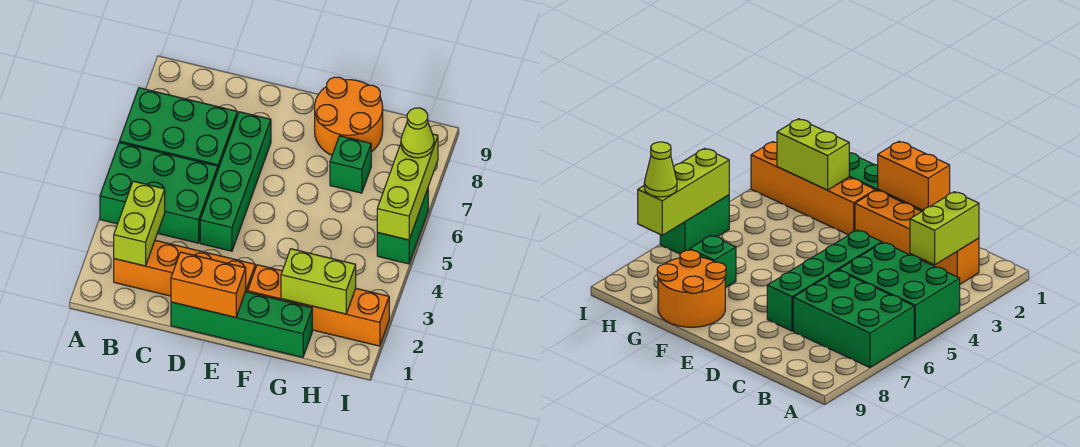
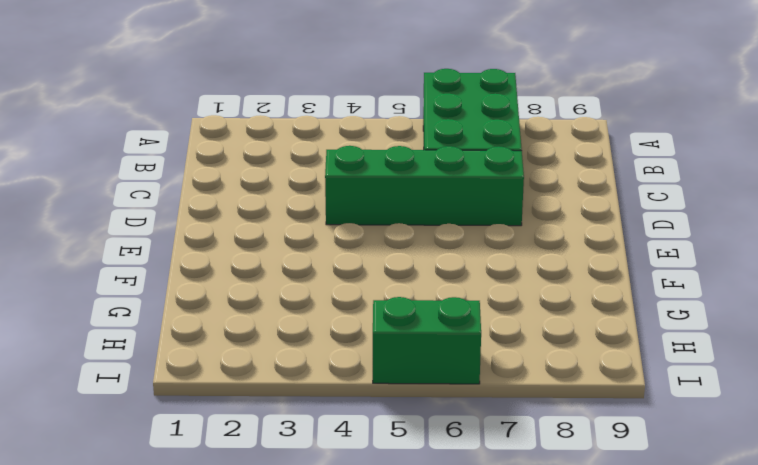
none -> green 2x3 brick [100,142,218,243]
none -> orange 1x4 brick [114,240,255,296]
none -> green 1x4 brick [171,292,312,357]

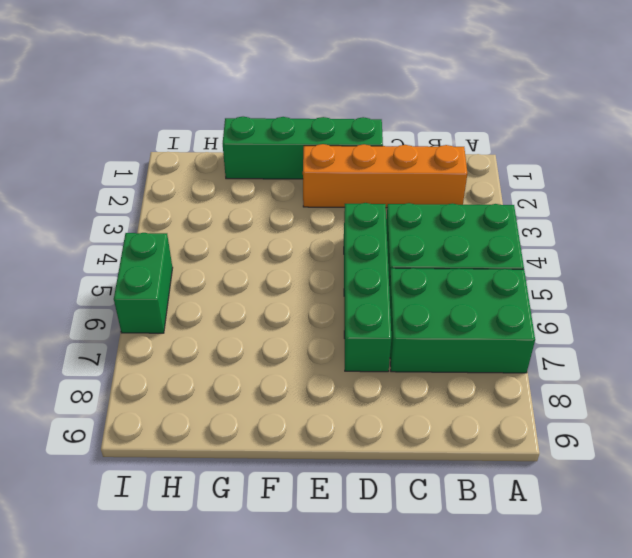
none -> orange 1x4 brick [248,265,389,346]
none -> orange 2x2 round brick [315,77,383,155]
none -> green 1x1 brick [330,136,371,193]

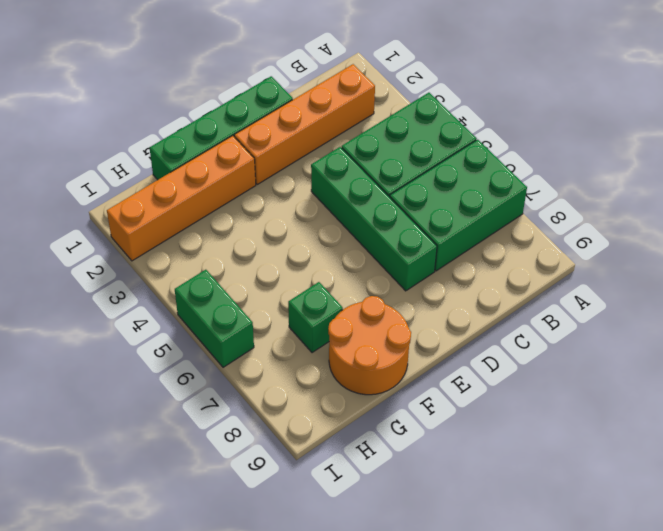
none -> lime 1x2 brick [114,181,165,266]
none -> orange 1x2 brick [171,252,246,317]
none -> lime 1x2 brick [281,249,356,314]

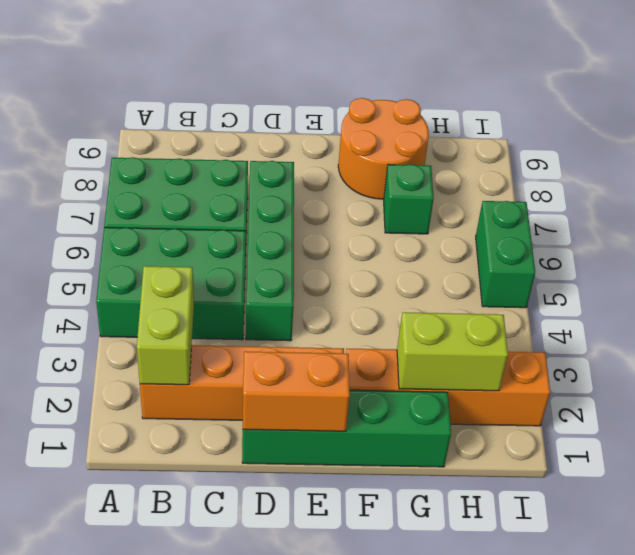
none -> lime 1x3 brick [377,134,438,240]
none -> lime 1x1 cone [401,108,434,158]

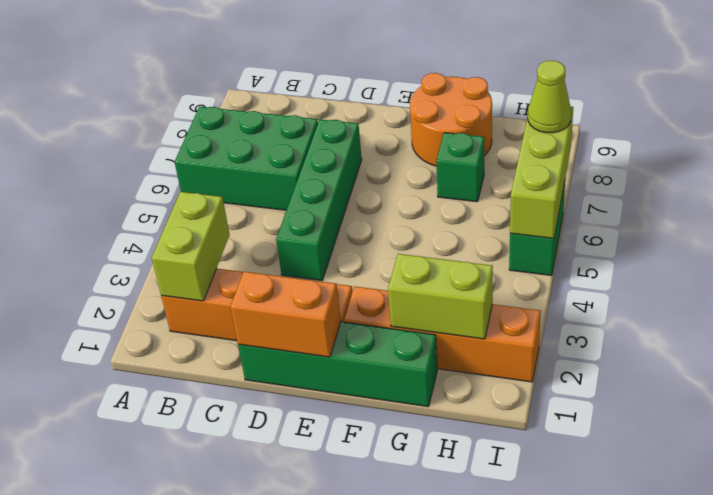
none -> green 2x3 brick [100,142,218,243]

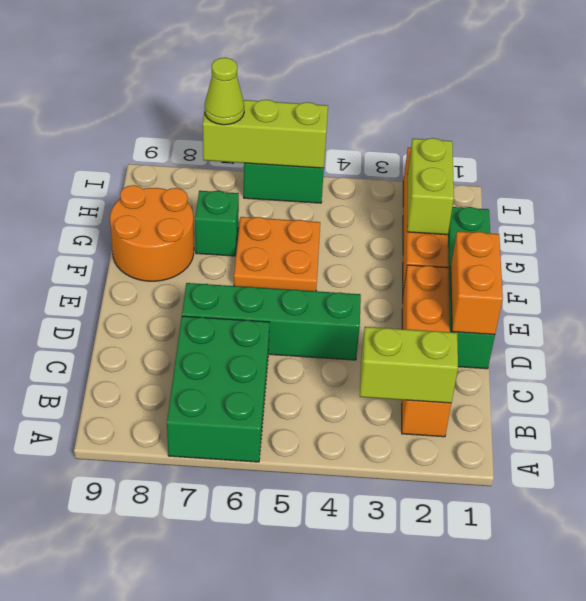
orange 2x2 plate [234,217,320,291] -> none
none -> green 2x3 brick [100,142,218,243]

